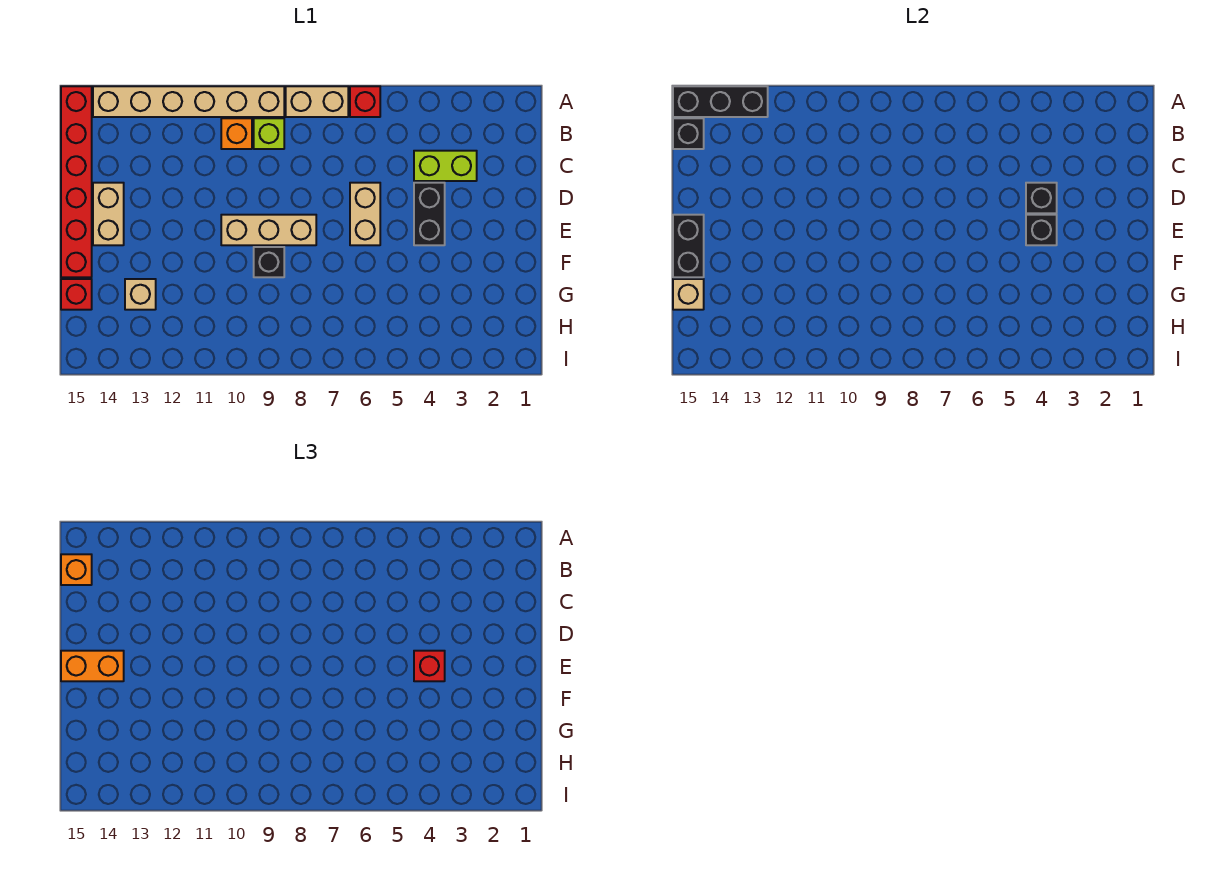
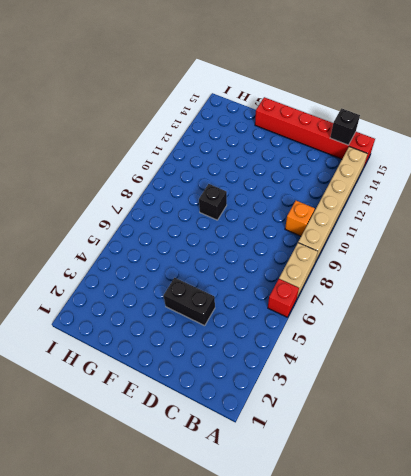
none -> lime 1x1 brick [254,118,284,149]
none -> lime 1x2 brick [414,151,477,181]
none -> tan 1x2 brick [350,183,380,245]

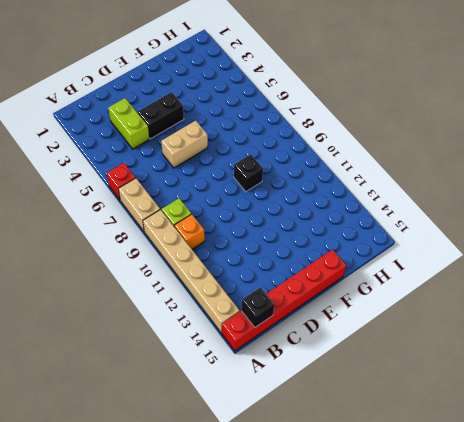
none -> tan 1x2 brick [93,183,124,245]
none -> tan 1x3 brick [221,215,316,245]
none -> tan 1x1 brick [125,279,156,310]

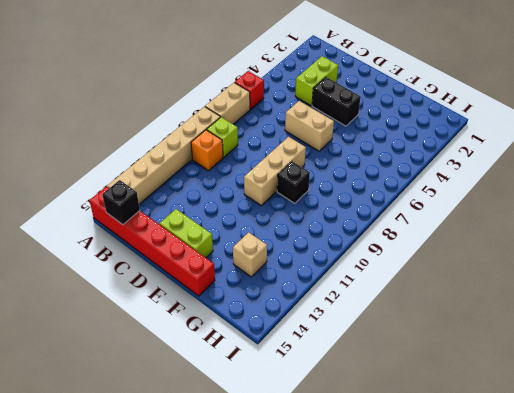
lime 1x2 brick [160,209,213,258] -> tan 1x2 brick [93,183,124,245]
none -> red 1x1 brick [61,279,92,310]
none -> black 1x3 brick [673,86,768,117]
none -> black 1x1 brick [1026,183,1057,213]

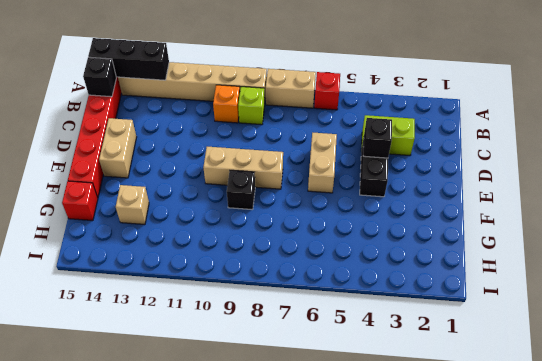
none -> black 1x1 brick [1026,215,1057,245]
none -> black 1x2 brick [673,215,704,277]
none -> tan 1x1 brick [673,279,704,310]

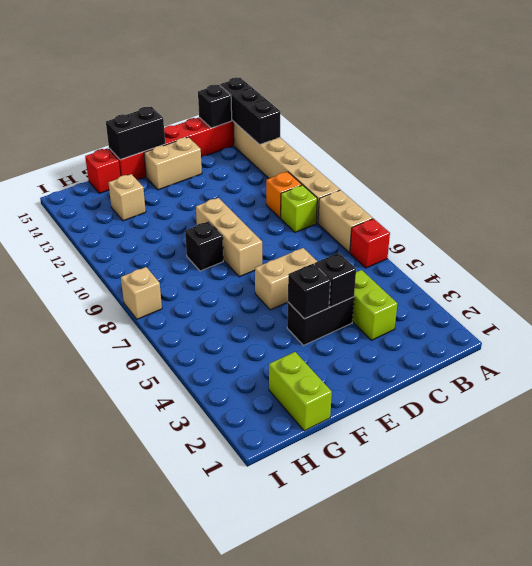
lime 1x2 brick [269,352,332,431] -> none
tan 1x1 brick [121,267,162,319] -> tan 1x1 brick moved to [673,279,704,310]
none -> orange 1x1 brick [61,554,92,585]
none -> red 1x1 brick [414,651,445,681]
none -> orange 1x2 brick [61,651,124,681]

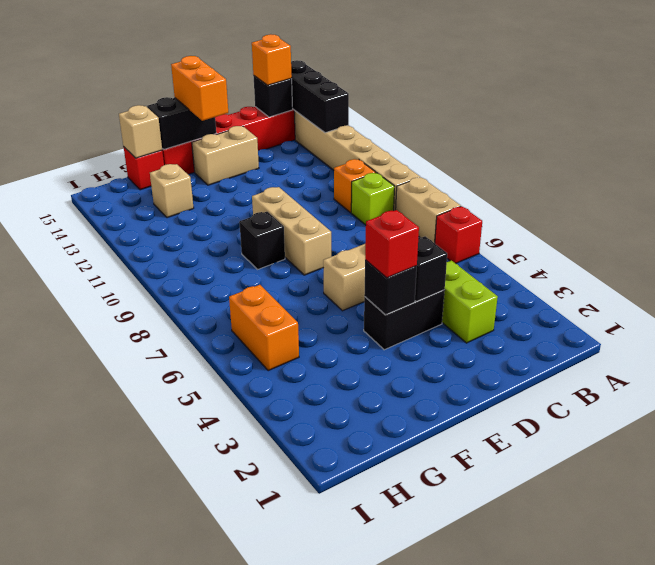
orange 1x2 brick [229,285,299,371] -> none

